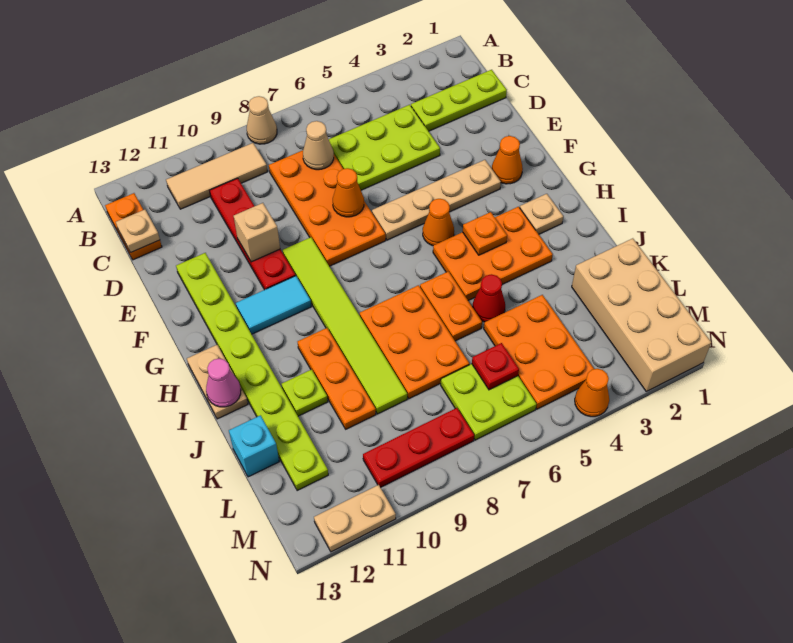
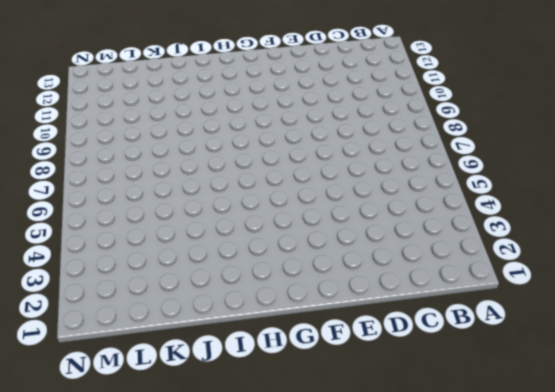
none -> tan 1x1 cone [247,96,277,144]
none -> tan 1x3 tile [166,143,268,209]
none -> orange 1x2 plate [105,193,162,260]
none -> lime 1x3 plate [411,70,507,131]

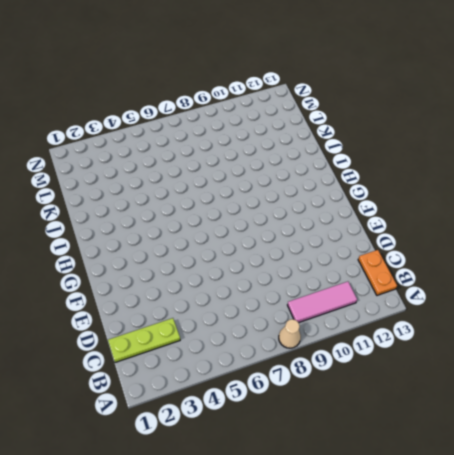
pink 1x3 tile [288,282,357,323] -> tan 1x3 tile [166,143,268,209]
none -> lime 2x3 plate [329,105,440,190]
none -> orange 2x4 plate [269,150,386,266]
none -> red 1x4 plate [210,178,295,290]
none -> lime 1x8 plate [176,253,328,491]

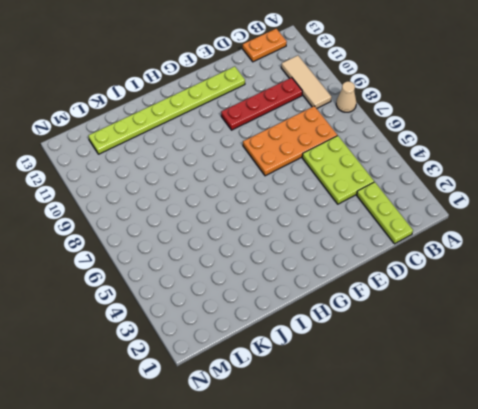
none -> orange 1x1 cone [492,136,523,184]
none -> tan 1x4 plate [372,160,501,240]
none -> lime 1x6 tile [283,237,407,414]
none -> orange 1x1 cone [423,199,454,246]

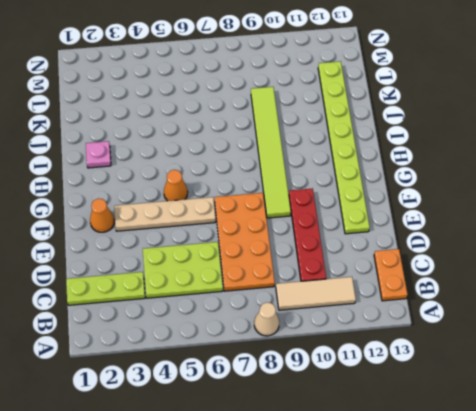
pink 1x1 plate [86,141,111,168] -> none
none -> cyan 1x2 tile [236,276,311,334]
none -> tan 1x1 plate [520,194,563,234]
none -> orange 2x3 plate [433,207,553,300]
none -> tan 1x2 plate [187,345,248,419]

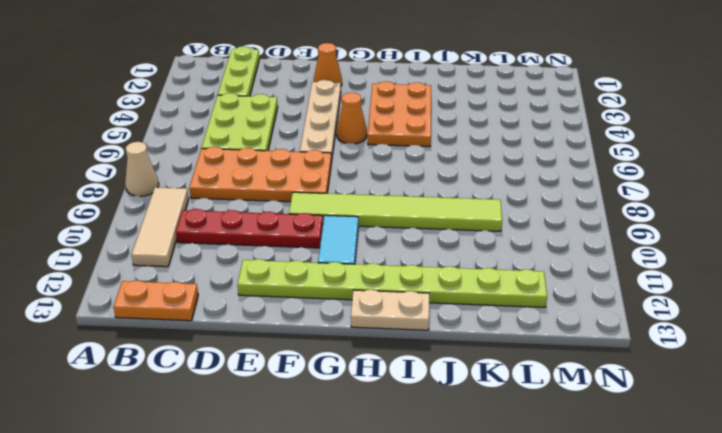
none -> tan 1x1 plate [520,194,563,234]
none -> orange 1x2 plate [420,271,482,341]
none -> orange 2x3 plate [360,285,469,399]
none -> orange 1x3 plate [298,328,376,429]

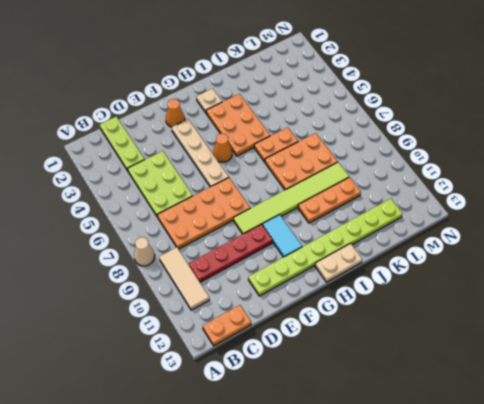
none -> red 1x1 cone [473,274,505,322]
none -> lime 1x1 plate [282,370,328,416]
none -> tan 2x4 brick [572,238,711,391]
none -> orange 2x3 plate [484,295,594,409]

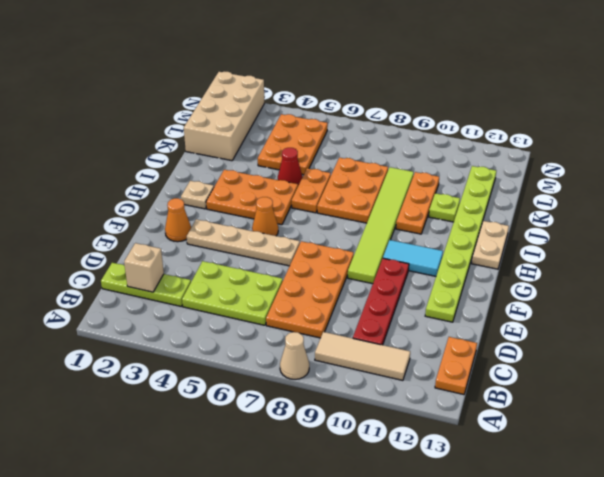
tan 1x1 brick [124,243,164,292] -> tan 1x1 brick moved to [234,203,280,262]
none -> cyan 1x1 brick [229,415,279,477]
none -> lime 2x2 plate [441,364,537,440]
none -> red 1x3 plate [363,408,474,487]
none -> orange 1x1 cone [575,369,609,417]

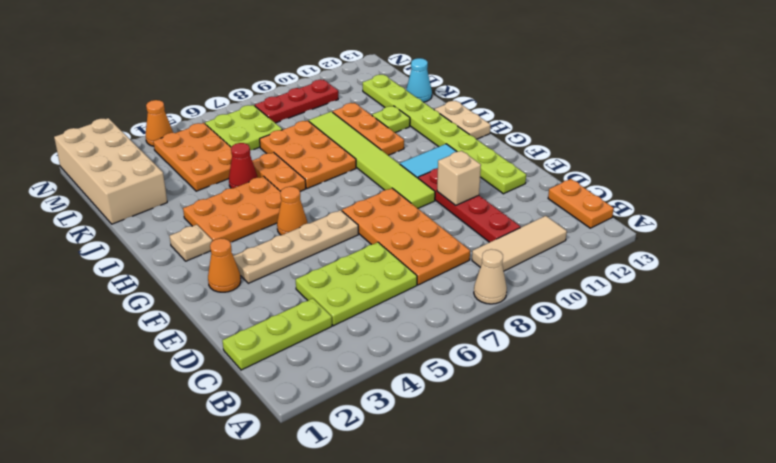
cyan 1x1 cone [406,58,432,102] -> cyan 1x1 brick [229,415,279,477]
none -> tan 1x2 plate [314,485,396,552]
none -> tan 1x1 cone [303,121,334,170]
none -> tan 1x1 plate [116,210,160,253]
none -> orange 1x1 cone [333,168,364,217]

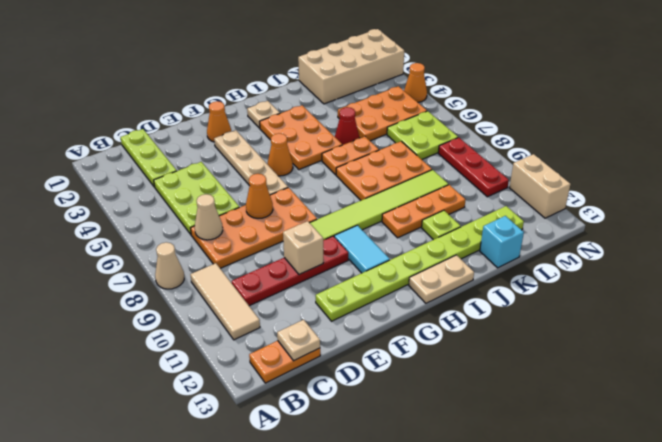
tan 1x2 brick [509,154,571,218] -> tan 1x2 plate [314,485,396,552]
none -> orange 1x1 plate [463,212,507,255]
none -> pink 1x1 cone [206,358,241,407]
none -> red 1x1 plate [472,343,519,390]

